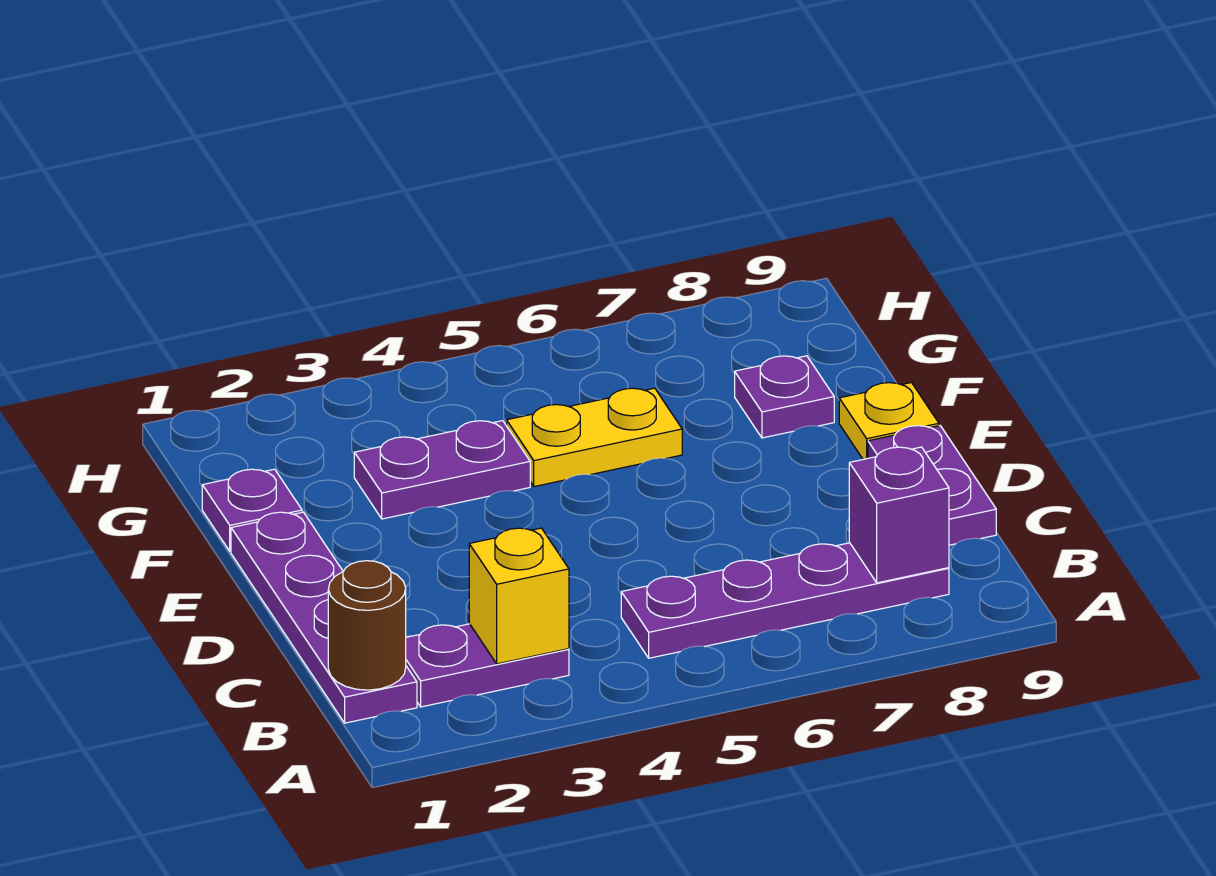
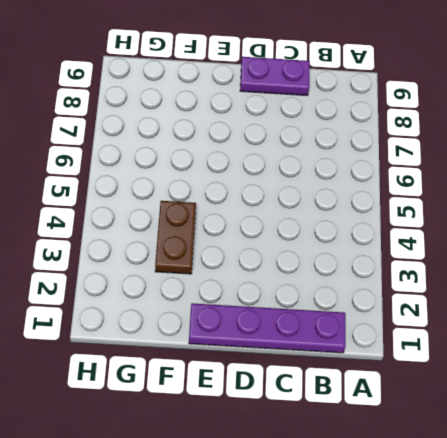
brown 1x2 plate [155,201,196,274] -> purple 1x2 plate [354,421,530,519]
none -> purple 1x2 plate [406,624,569,707]
none -> purple 1x4 plate [621,543,949,658]
none -> yellow 1x1 plate [839,383,939,459]

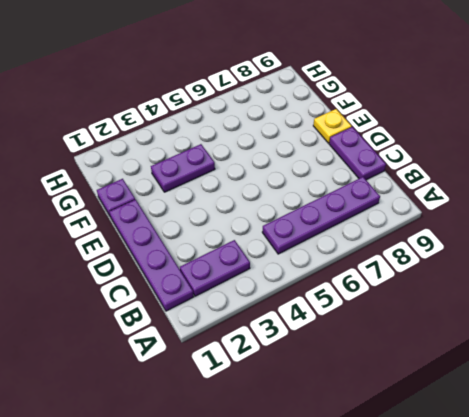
none -> yellow 1x2 plate [507,388,682,487]
none -> purple 1x1 plate [735,356,834,438]
none -> brown 1x1 round brick [328,561,406,690]

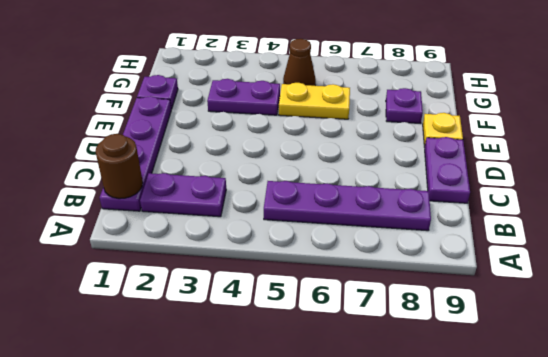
brown 1x1 cone [283,39,316,86] -> none
none -> yellow 1x1 brick [469,528,569,664]
none -> purple 1x1 brick [849,447,949,583]

